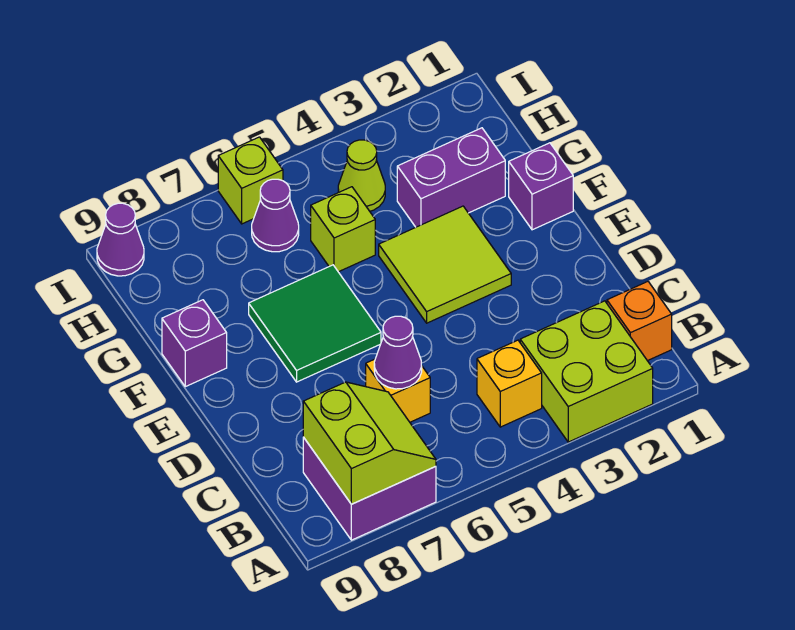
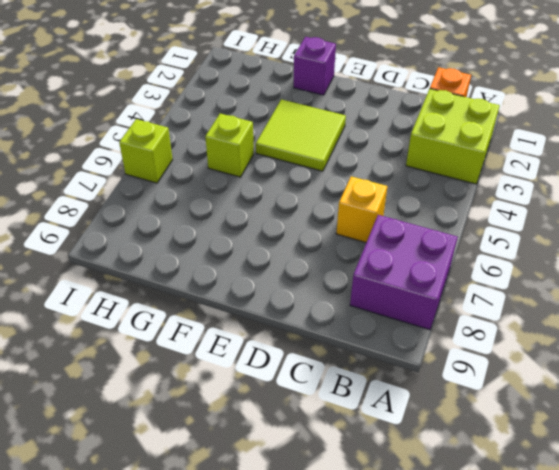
none -> yellow 1x1 brick [477,340,542,427]
none -> green 2x2 tile [249,265,381,382]
none -> purple 1x1 brick [162,300,227,387]

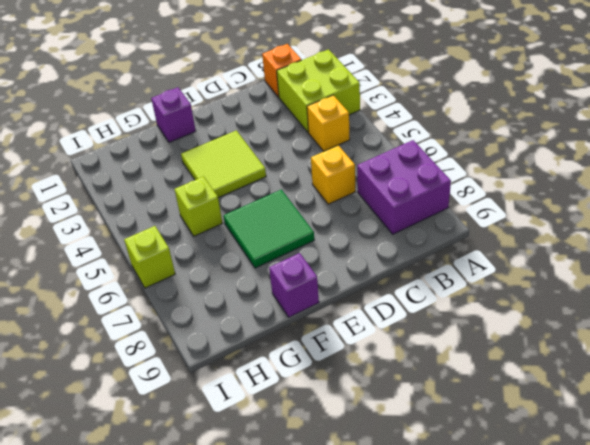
none -> purple 1x2 brick [397,128,505,227]
none -> lime 1x1 cone [338,140,385,211]
none -> purple 1x1 cone [252,179,299,252]

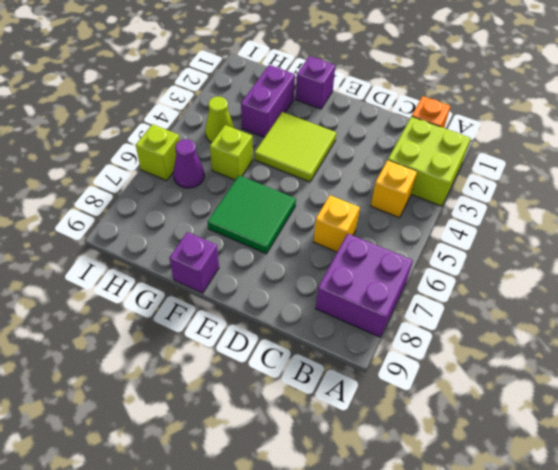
none -> purple 1x1 cone [97,203,144,276]
none -> lime 2x2 slope [303,382,436,504]
none -> purple 1x1 cone [374,316,422,389]

